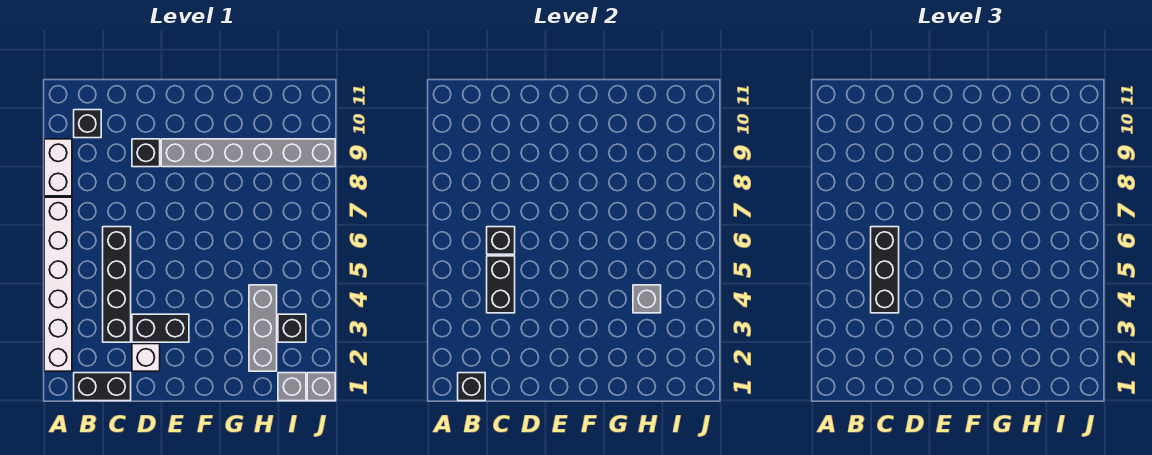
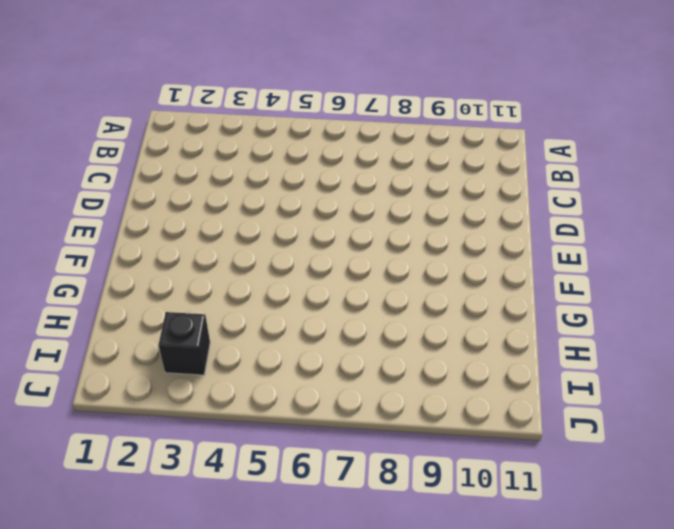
none -> white 1x6 brick [44,197,72,371]
none -> white 1x2 brick [44,139,72,196]
none -> black 1x2 brick [74,373,131,401]

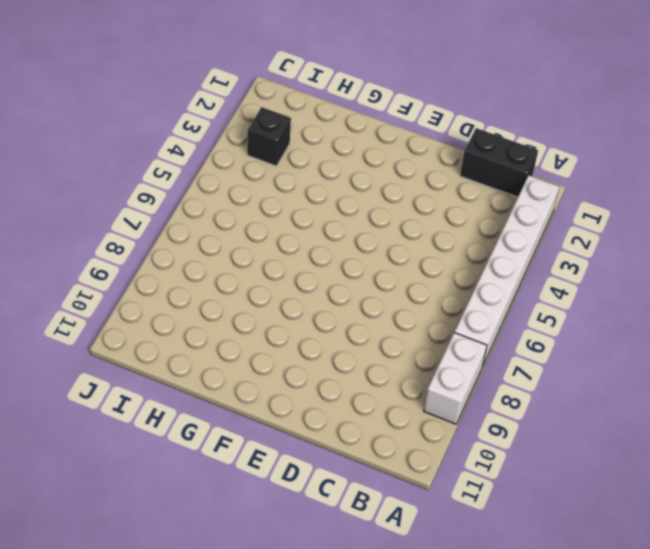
none -> black 1x1 brick [74,110,101,138]
none -> black 1x4 brick [103,227,131,342]
none -> white 1x1 brick [132,344,160,371]

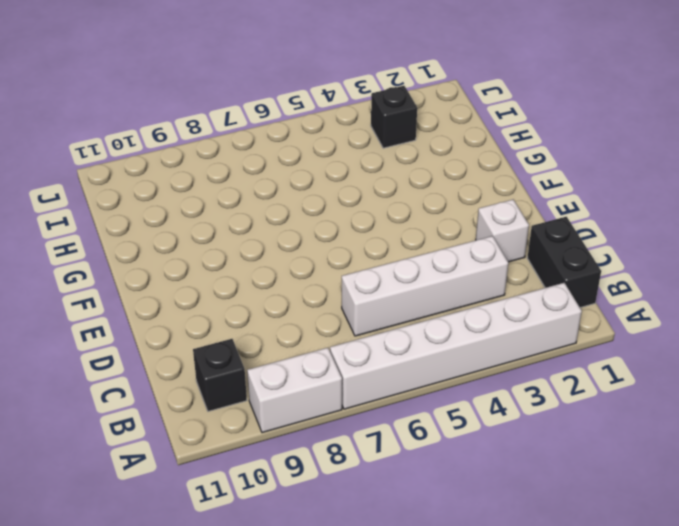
white 1x4 brick [342,236,508,336] -> black 1x4 brick [103,227,131,342]
none -> black 1x2 brick [132,314,189,342]
none -> black 1x1 brick [132,139,160,167]
none -> grey 1x6 brick [161,139,335,167]

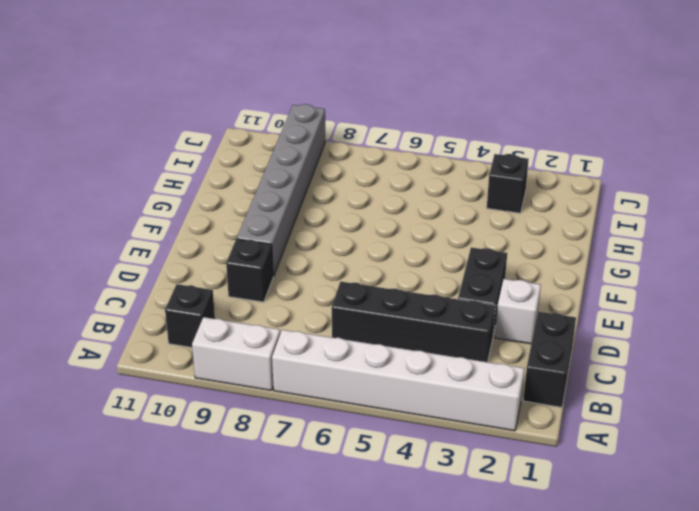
none -> grey 1x3 brick [249,285,277,371]
none -> grey 1x1 brick [278,373,306,401]
none -> grey 1x1 brick [307,373,335,401]

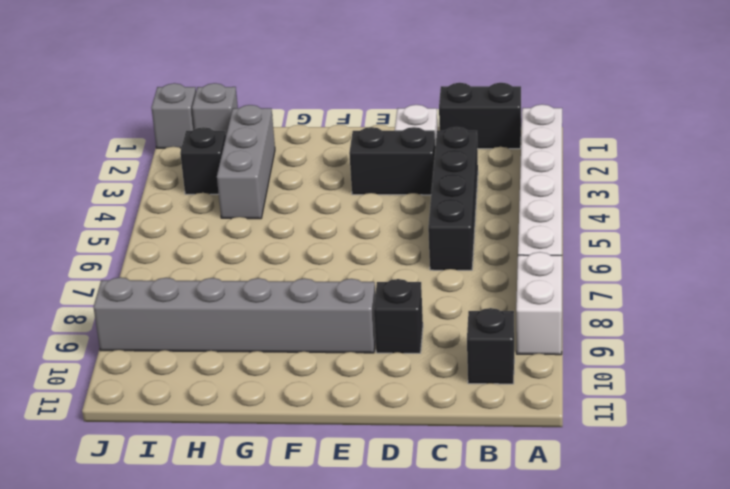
none -> black 1x1 brick [458,373,485,401]
none -> black 1x2 brick [487,256,515,313]
none -> black 1x1 brick [487,227,515,254]

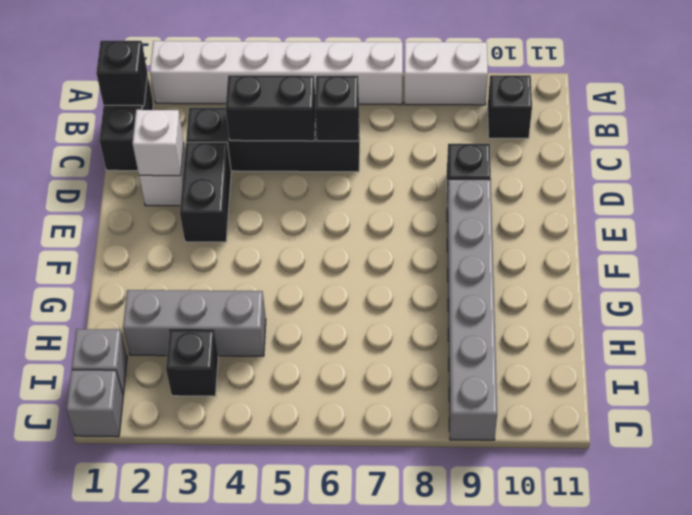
white 1x1 brick [133,110,184,176] -> none
none -> grey 1x1 brick [633,285,661,313]
none -> black 1x3 brick [871,227,899,313]

